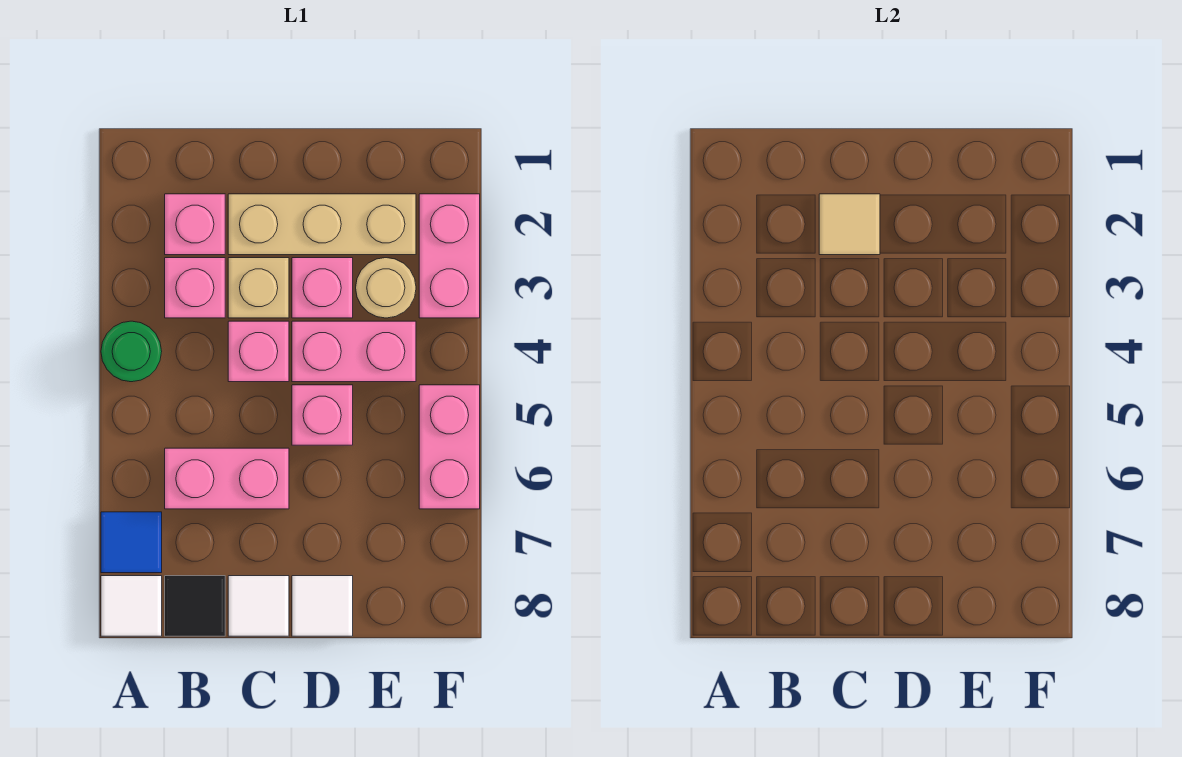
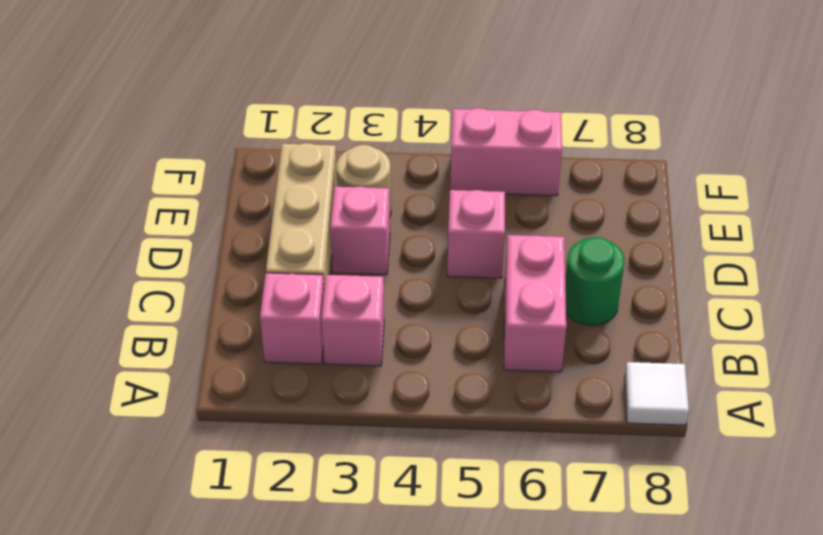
green 1x1 round brick [565,237,625,326] -> green 1x1 round brick moved to [101,321,162,382]
none -> blue 1x1 tile [101,512,162,573]
none -> black 1x1 tile [165,576,225,636]
none -> tan 1x1 brick [228,258,289,318]

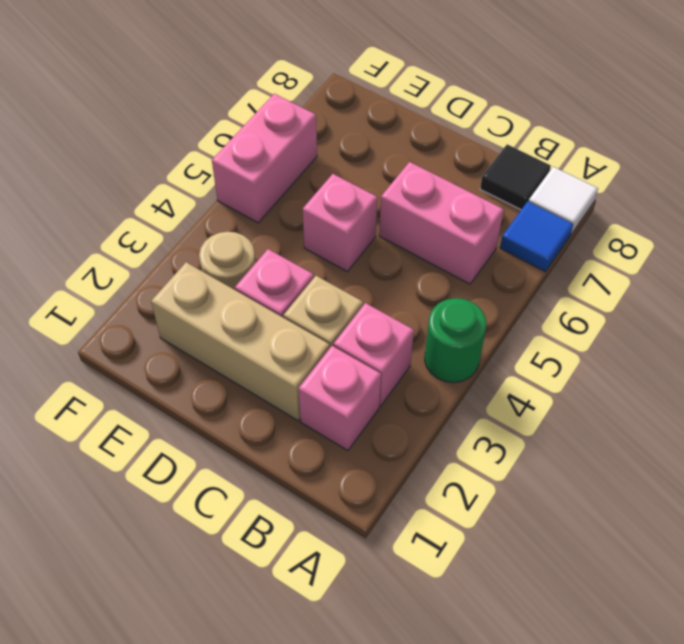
none -> pink 1x1 brick [228,321,289,382]
none -> white 1x1 tile [228,576,289,636]
none -> pink 1x2 brick [292,321,416,382]

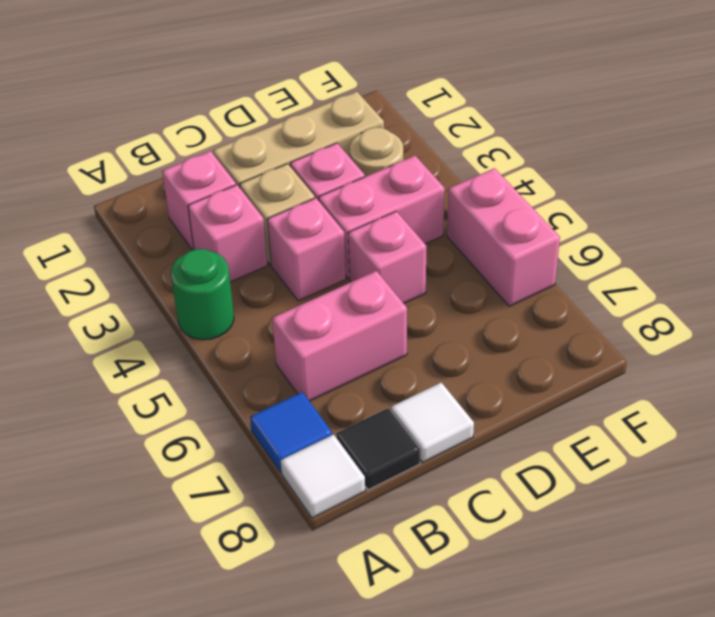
none -> white 1x1 tile [292,576,353,636]
none -> pink 1x2 brick [419,194,480,318]
none -> tan 1x1 tile [819,194,880,255]

